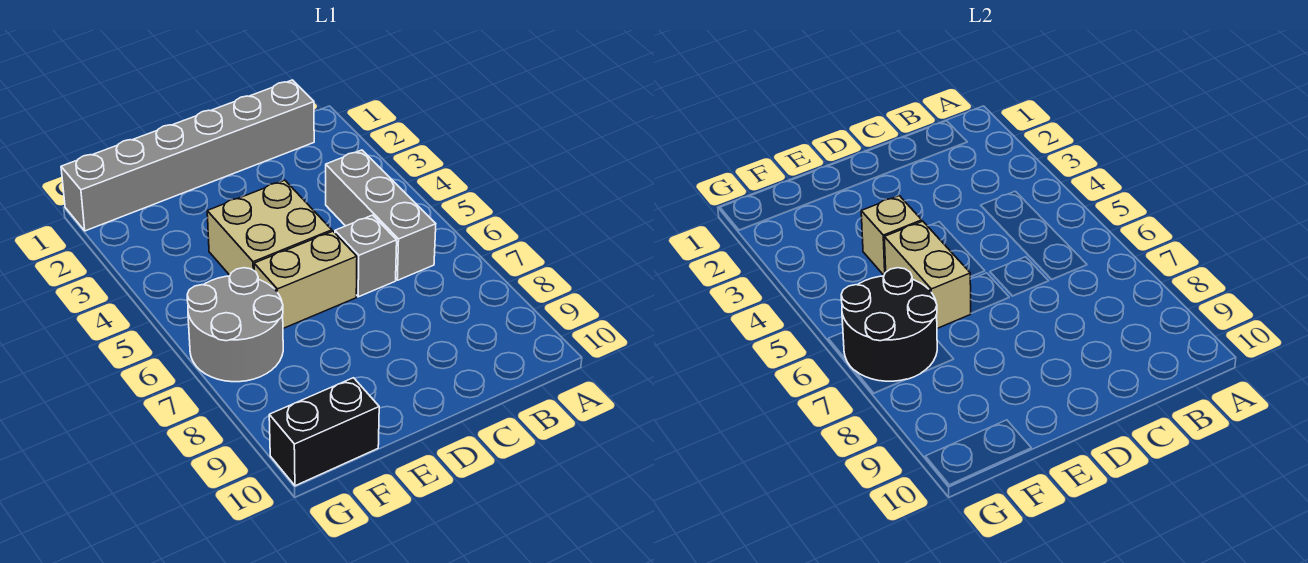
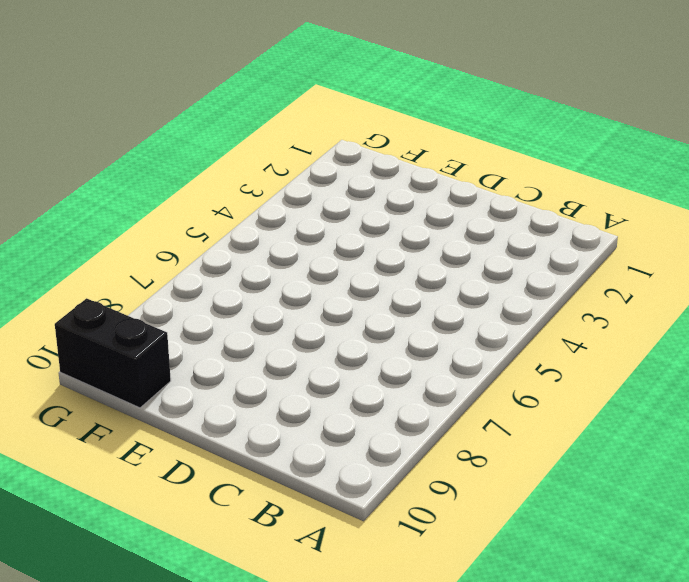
none -> grey 1x6 brick [61,80,314,231]
none -> grey 1x3 brick [326,150,436,280]

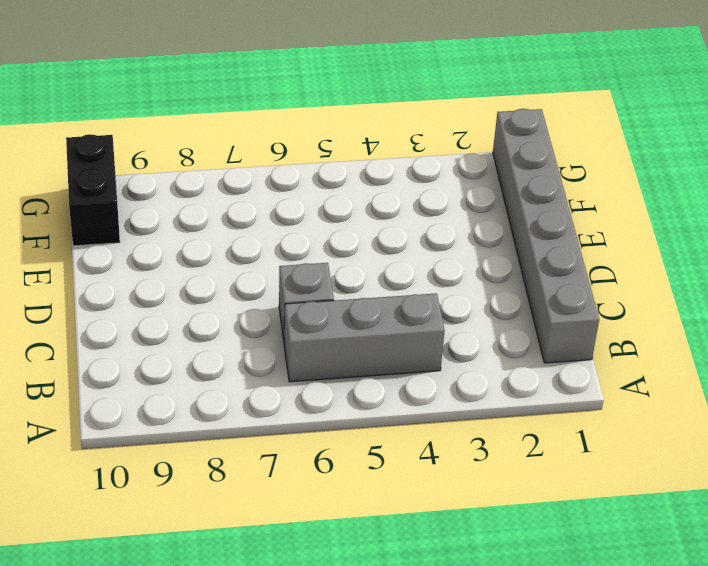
none -> tan 2x2 brick [207,180,332,275]
none -> tan 1x2 brick [254,231,357,328]

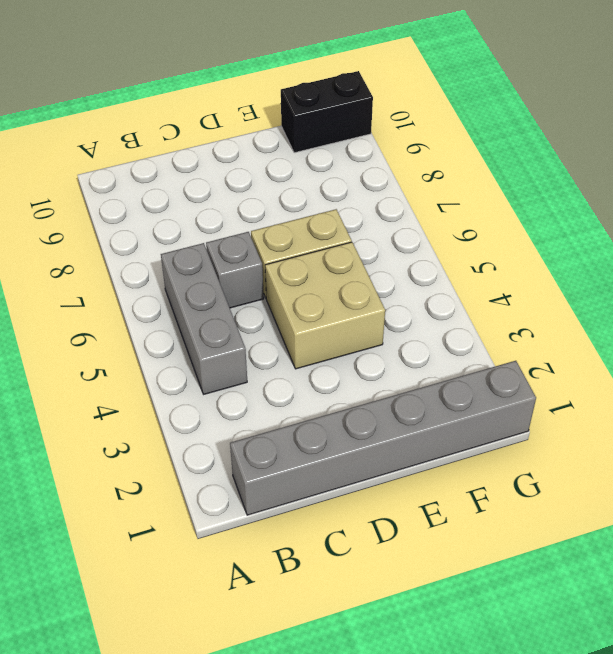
none -> grey 2x2 round brick [187,268,283,382]
none -> tan 1x1 brick [861,196,922,275]

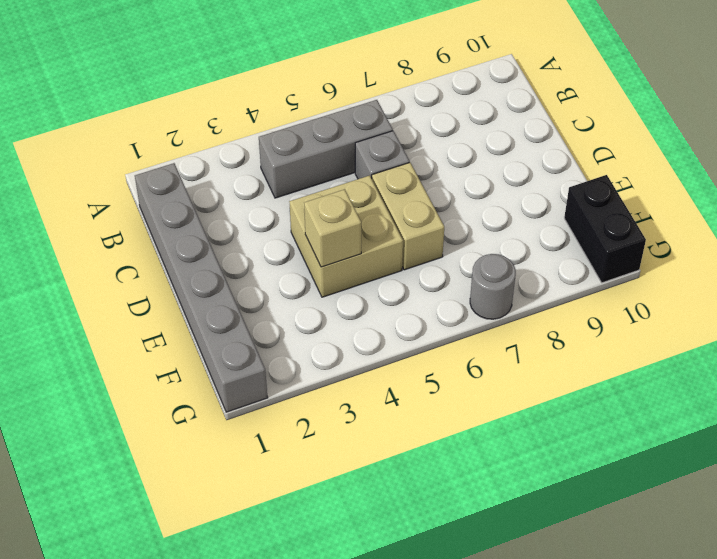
grey 1x1 round brick [470,254,516,319] -> grey 2x2 round brick [187,268,283,382]
none -> tan 1x2 brick [884,221,971,328]
none -> black 2x2 round brick [841,268,937,381]

